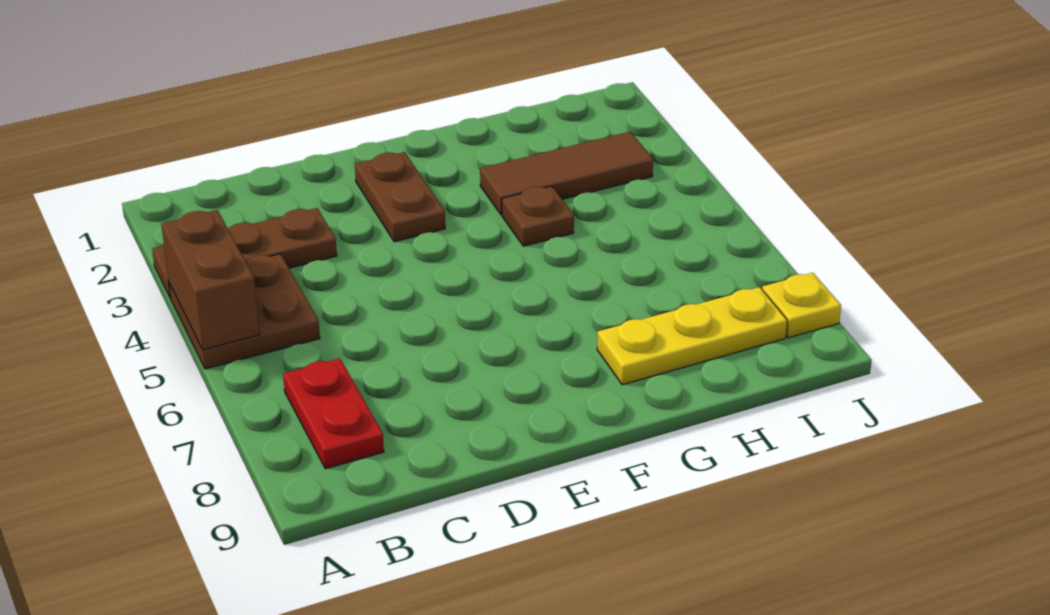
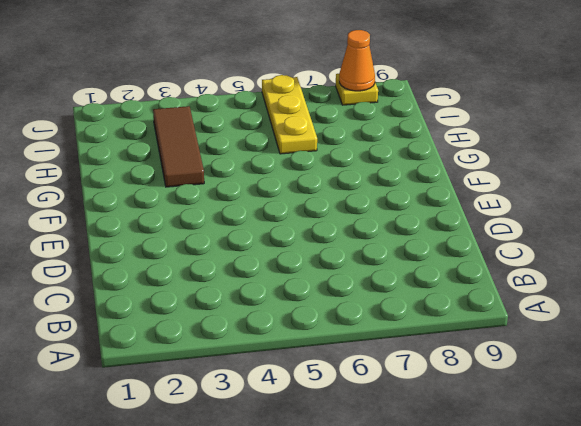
yellow 1x3 plate [262,75,317,154] -> yellow 1x3 plate moved to [597,287,787,385]
orange 1x1 cone [339,30,375,91] -> none
none -> brown 1x3 plate [152,208,337,298]
none -> brown 2x2 plate [169,254,320,369]

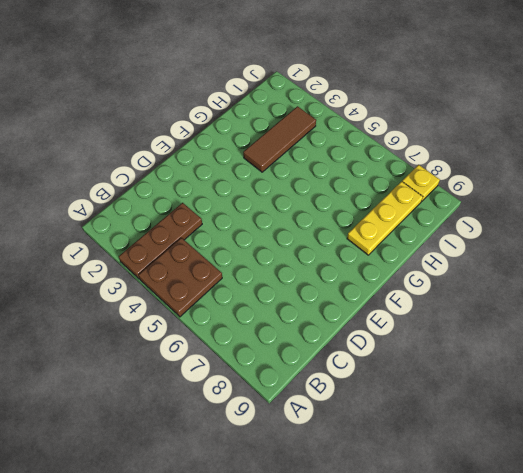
none -> red 1x2 plate [283,358,384,469]
none -> brown 1x2 plate [355,152,445,242]

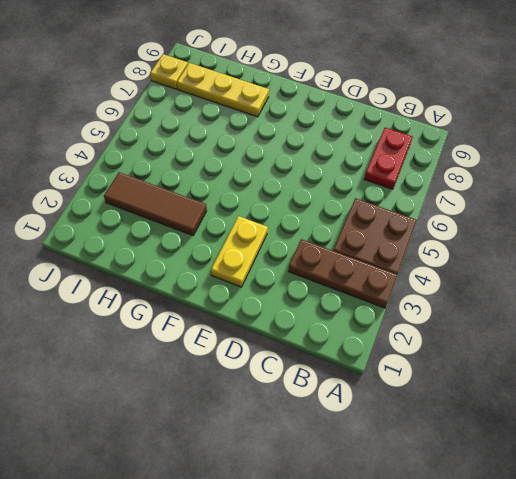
yellow 1x2 plate [211,216,268,287] -> brown 1x2 plate [355,152,445,242]
none -> brown 1x1 plate [502,186,574,246]
none -> brown 1x2 brick [161,210,260,350]

